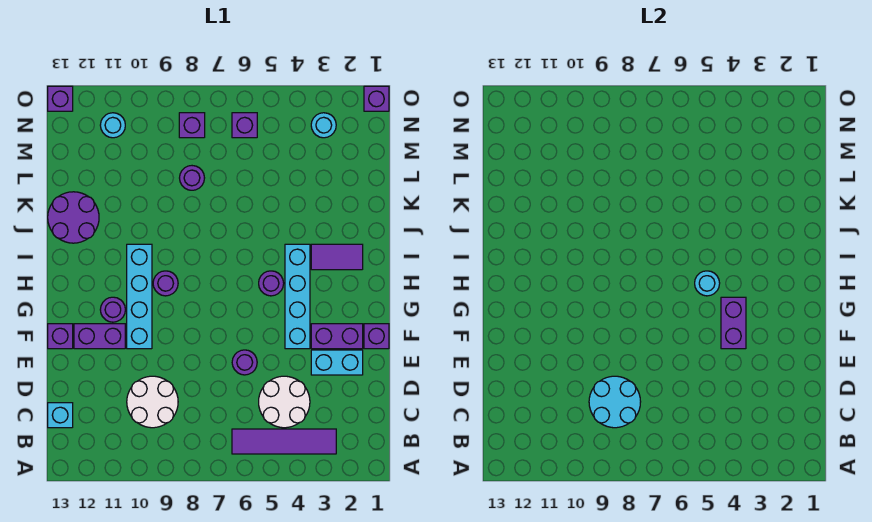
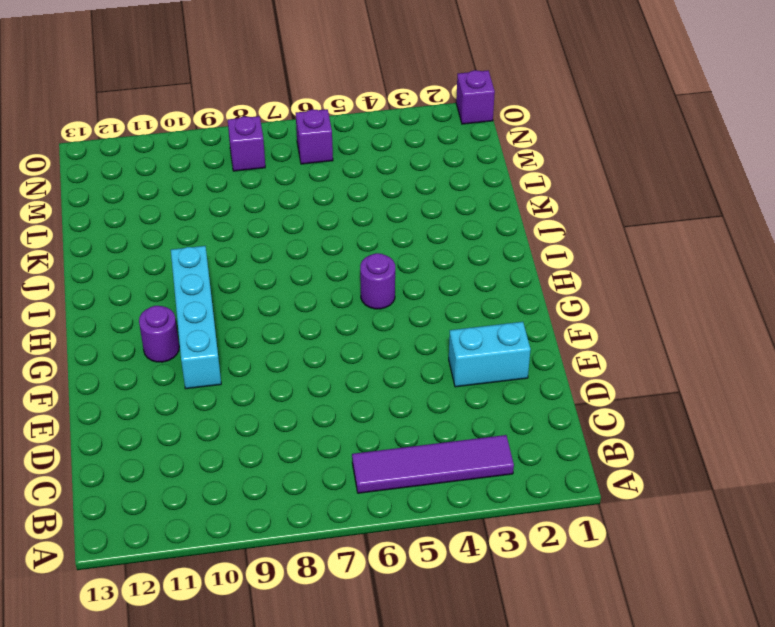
none -> white 2x2 round brick [259,376,310,428]
none -> white 2x2 round brick [127,376,178,428]
none -> cyan 1x1 brick [48,403,73,428]

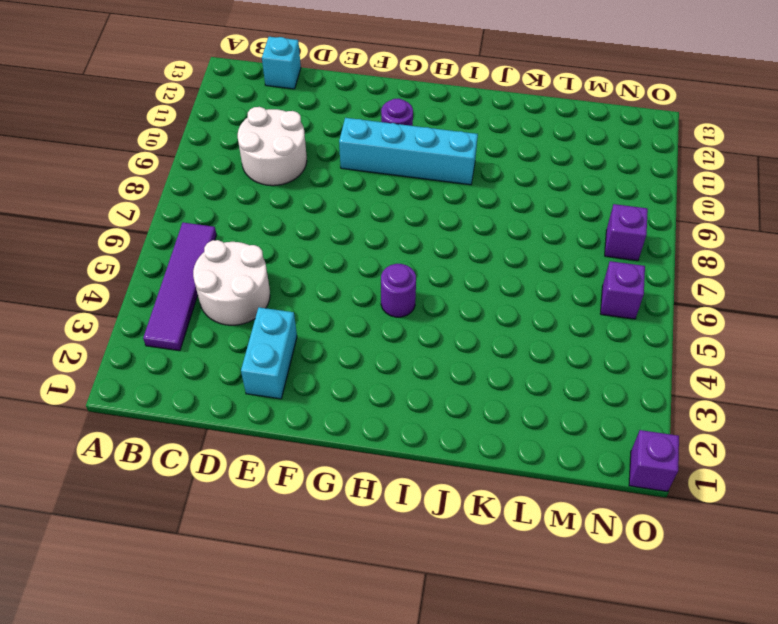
none -> purple 1x1 round brick [232,350,257,375]
none -> purple 1x1 brick [364,324,389,349]
none -> purple 1x2 brick [311,324,363,349]

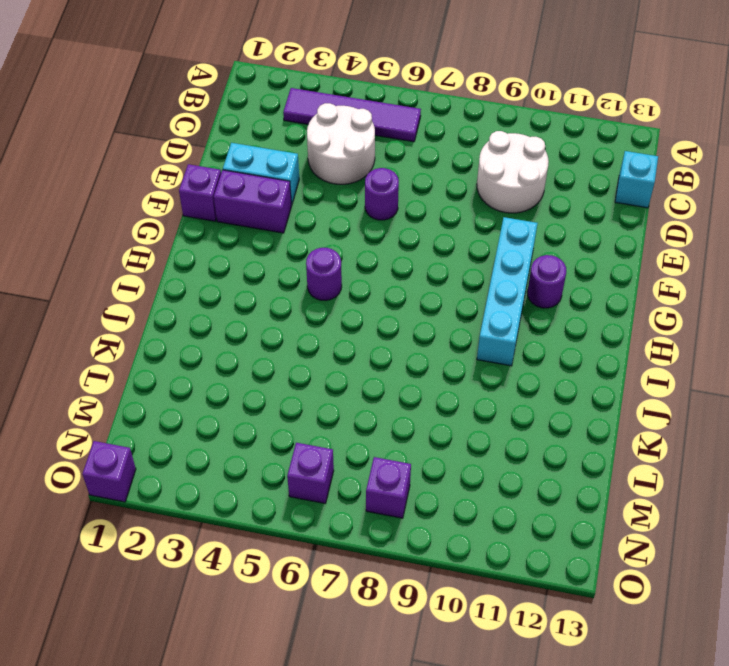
none -> cyan 1x4 brick [285,244,310,349]
none -> purple 1x2 brick [74,324,125,349]
none -> purple 1x1 brick [48,324,73,349]

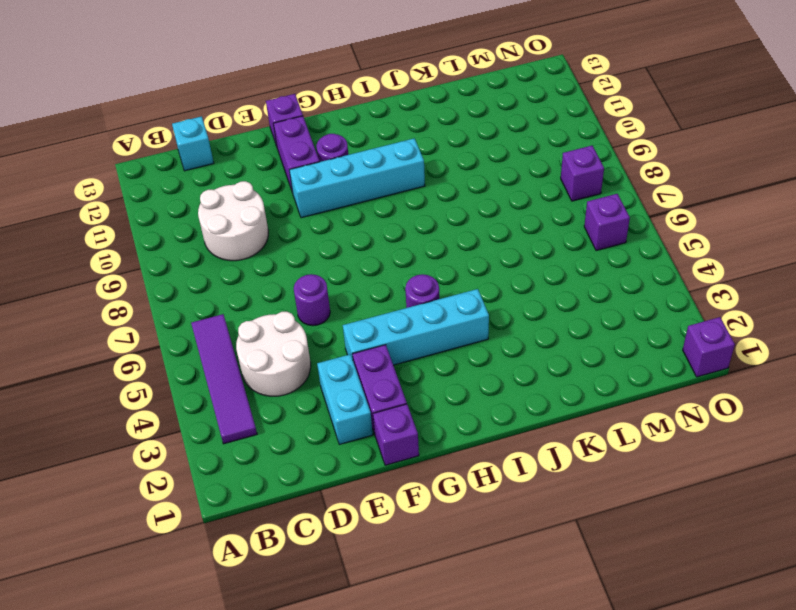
none -> purple 1x1 round brick [153,271,178,296]
none -> purple 1x2 tile [311,244,363,270]
none -> purple 2x2 round brick [48,192,99,243]

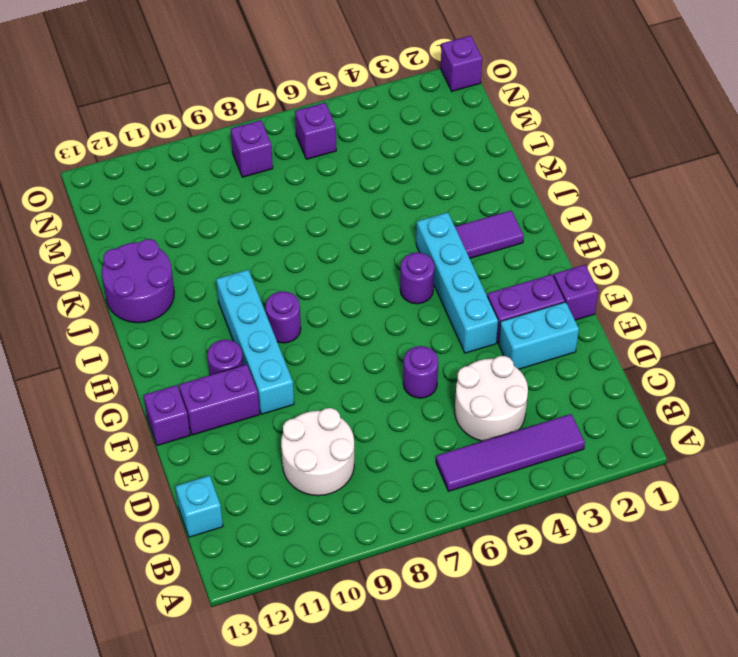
none -> purple 1x1 round brick [180,166,204,190]
none -> cyan 1x1 round brick [311,113,336,138]
none -> cyan 1x1 round brick [100,113,125,138]

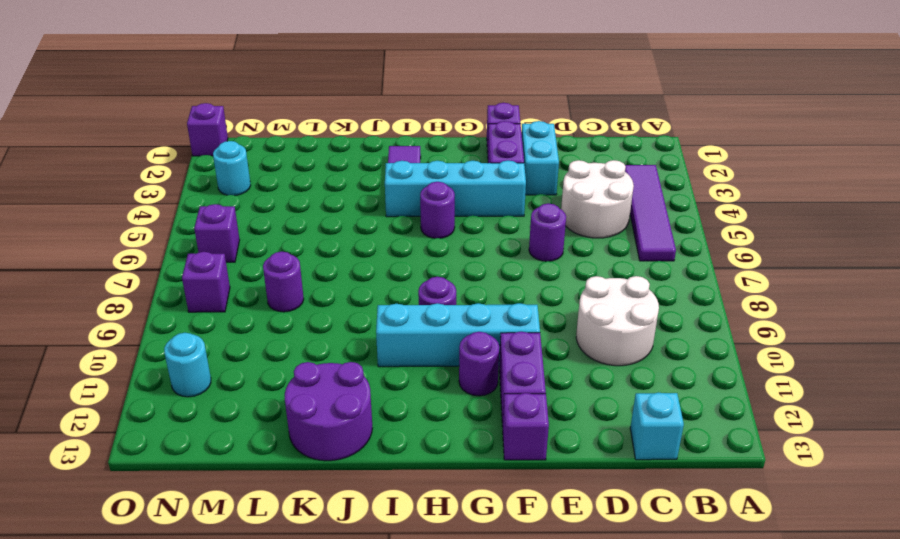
none -> purple 1x1 brick [48,86,73,111]
none -> cyan 2x2 round brick [589,376,641,428]
none -> purple 1x2 brick [721,297,746,349]

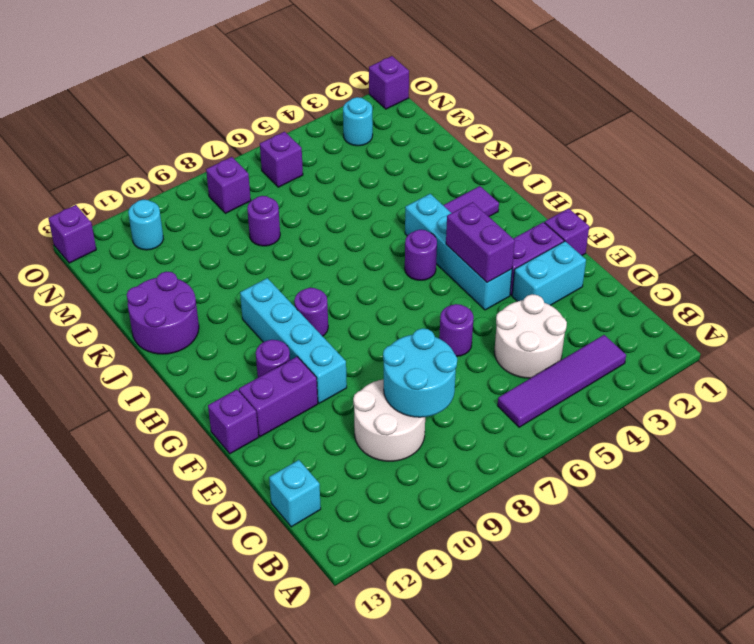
none -> cyan 1x1 round brick [695,271,720,296]

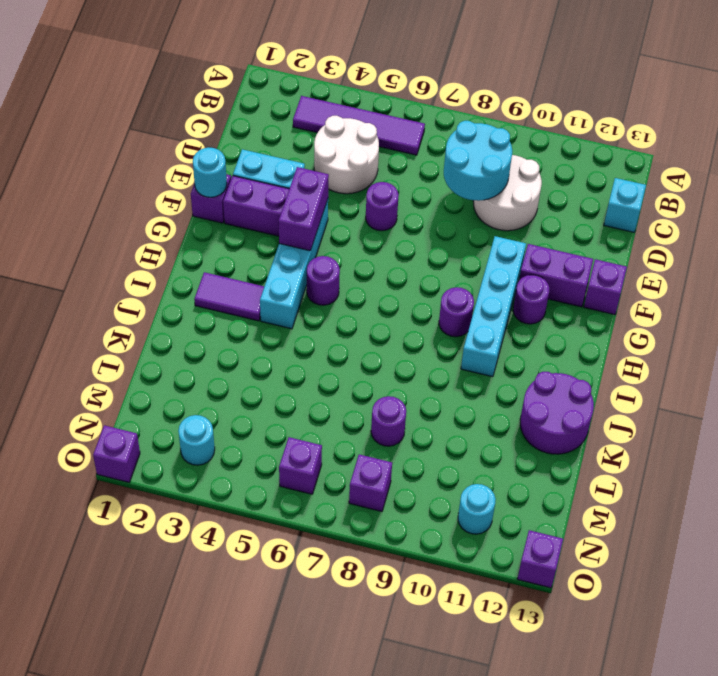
cyan 1x1 round brick [193,147,227,197] -> cyan 1x1 round brick moved to [695,271,720,296]

